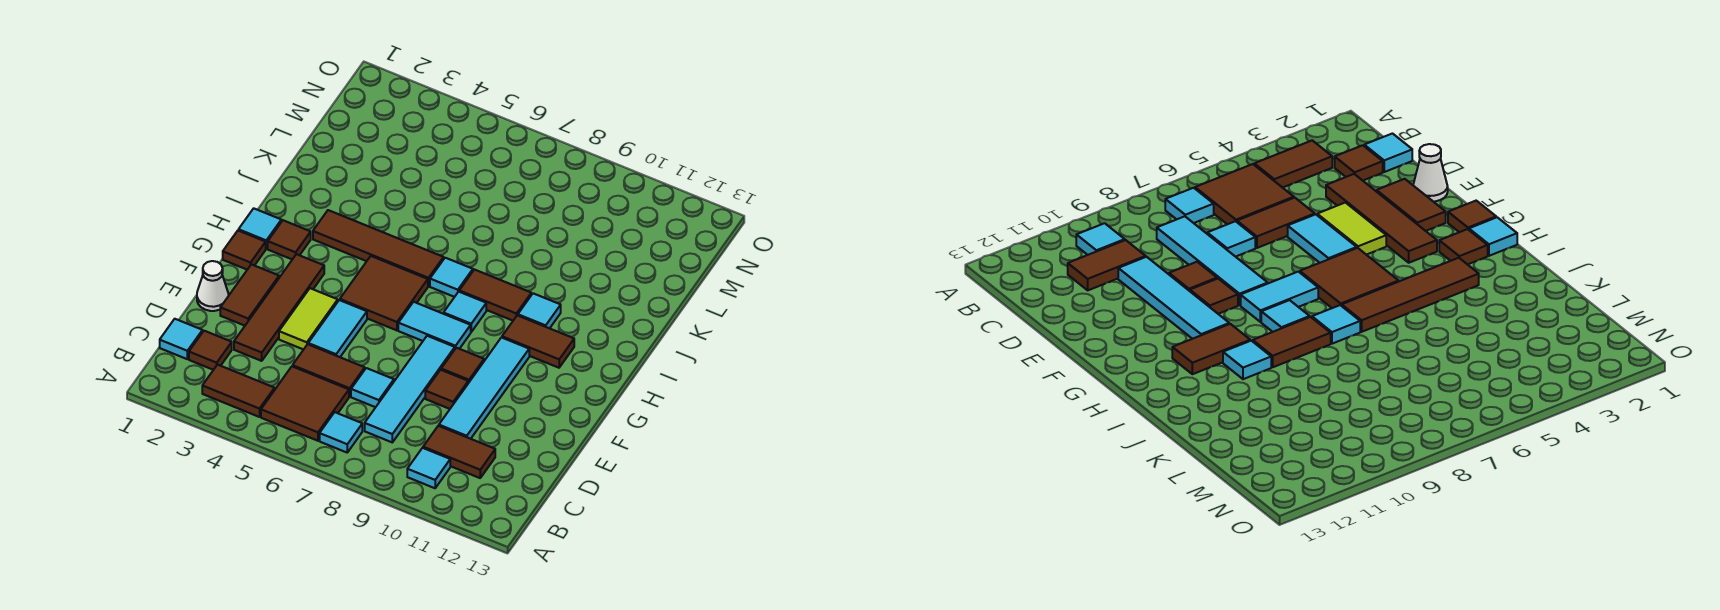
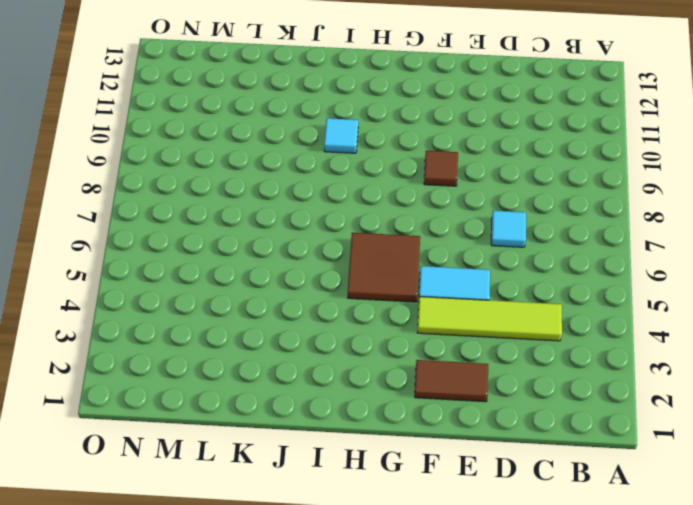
lime 1x4 tile [417,297,562,341] -> lime 1x2 tile [279,288,338,350]
none -> brown 1x2 tile [202,365,275,417]
none -> brown 2x2 tile [261,366,349,441]
none -> cyan 1x1 tile [320,412,362,452]

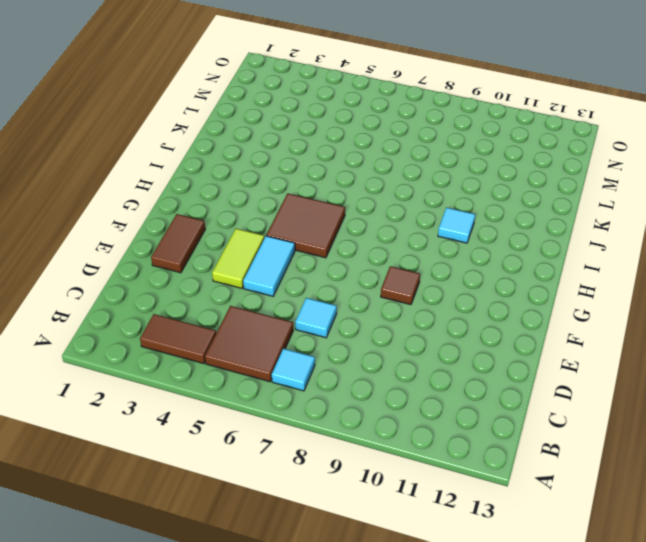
none -> cyan 1x1 tile [407,448,450,488]
none -> cyan 1x1 tile [160,319,203,359]
none -> brown 1x1 tile [189,331,232,370]

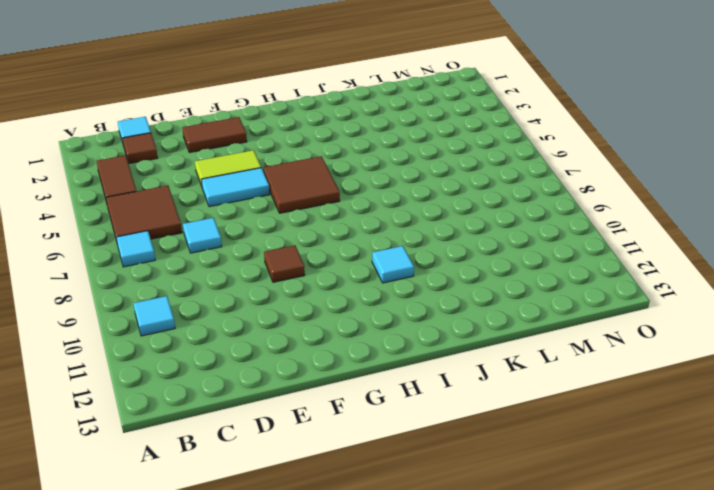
none -> cyan 1x4 tile [365,336,455,442]
none -> brown 1x2 tile [423,426,495,478]
none -> brown 1x4 tile [234,254,324,361]

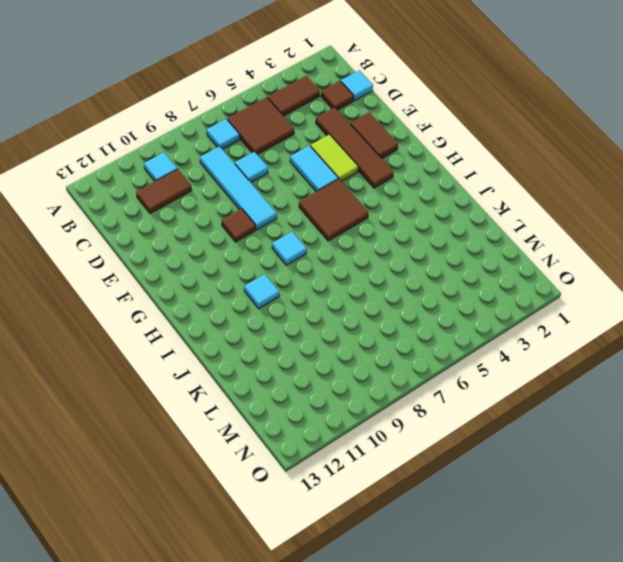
none -> brown 1x2 tile [293,344,365,397]
none -> cyan 1x4 tile [439,338,529,439]
none -> white 1x1 cone [197,261,228,311]

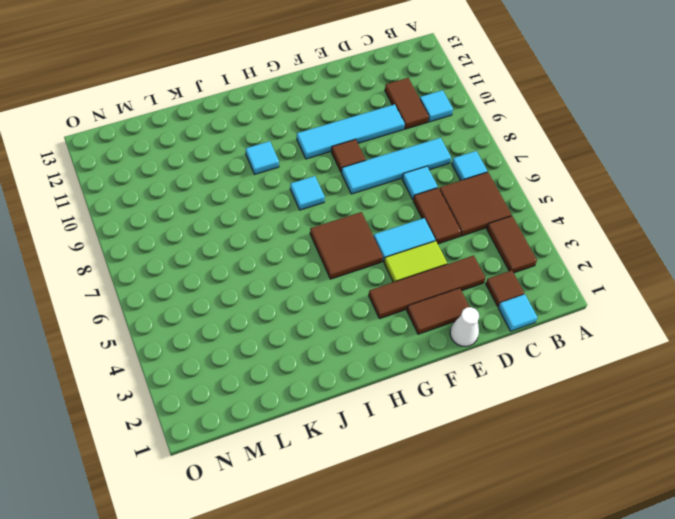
none -> brown 1x1 tile [425,370,468,409]
none -> brown 1x1 tile [223,230,266,270]
none -> cyan 1x2 tile [398,302,471,349]

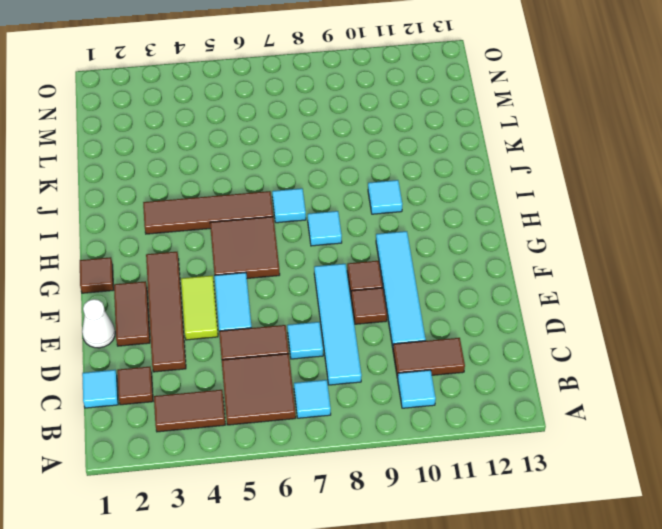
none -> cyan 1x2 tile [398,302,471,349]
none -> cyan 1x1 tile [239,208,281,249]
none -> brown 1x1 tile [268,220,311,259]

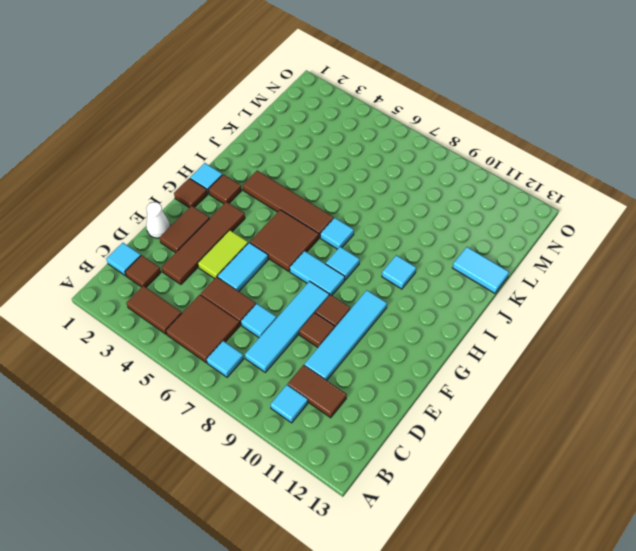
cyan 1x2 tile [453,247,509,293] -> none
none -> brown 1x2 tile [502,315,574,368]
none -> brown 1x2 tile [459,270,531,321]

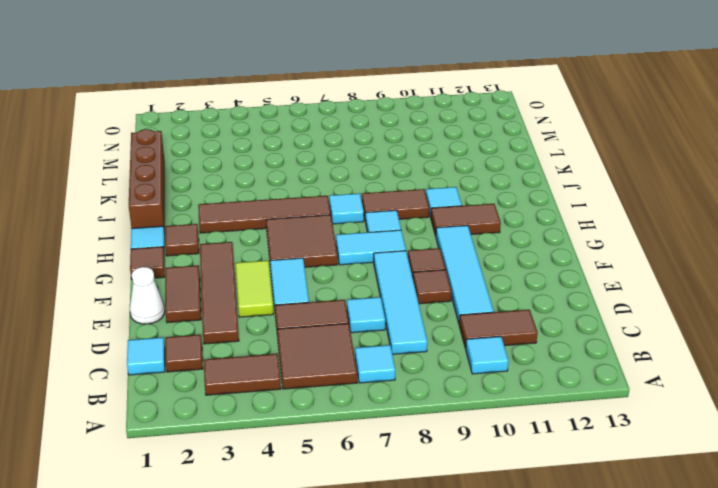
brown 1x4 brick [129,129,165,234] -> none

